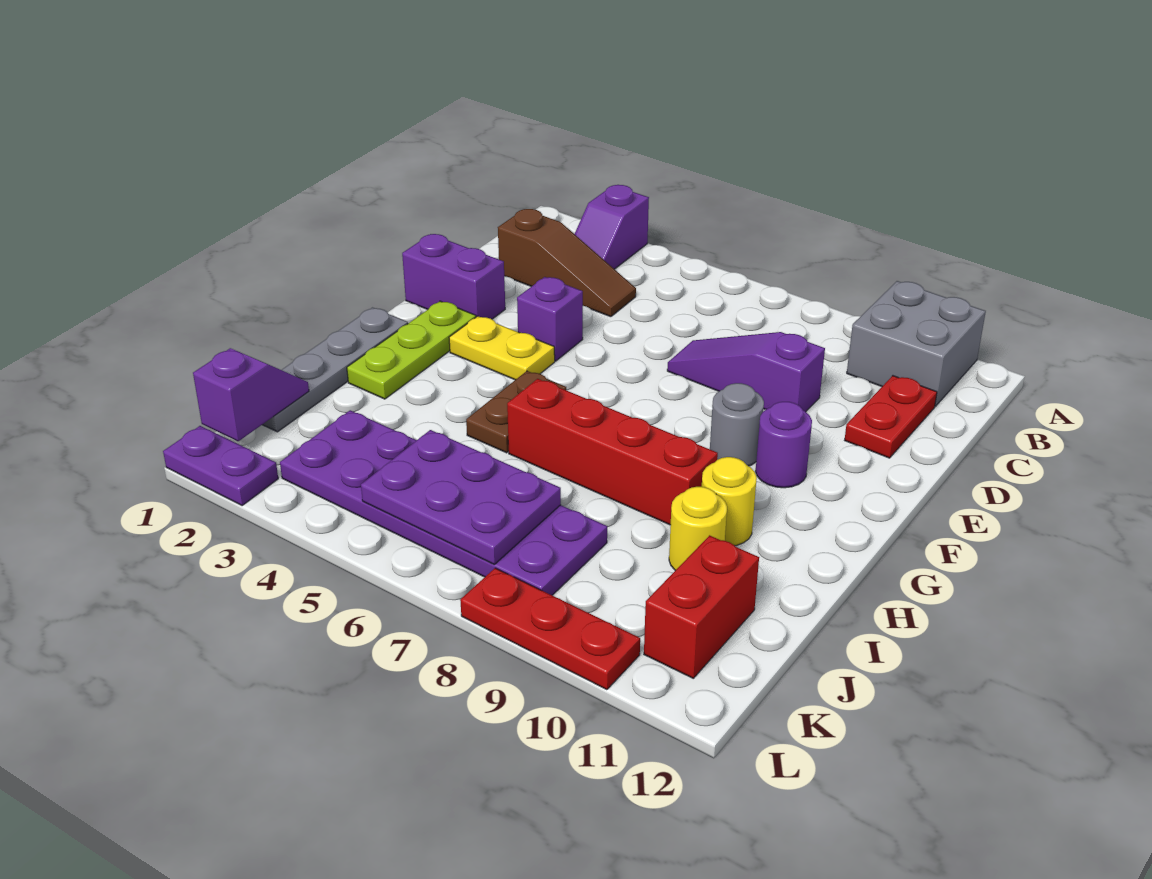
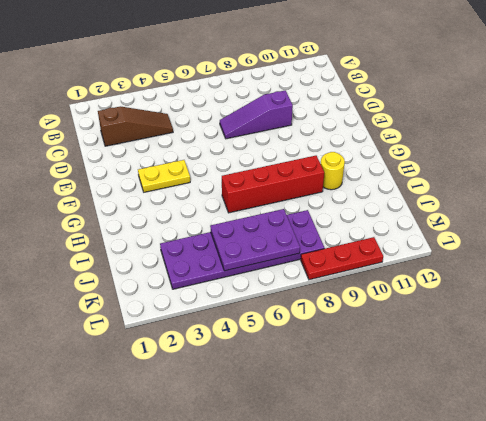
none -> purple 1x2 slope [575,185,649,269]
none -> grey 2x2 brick [847,281,986,406]
none -> red 1x2 plate [845,376,937,458]

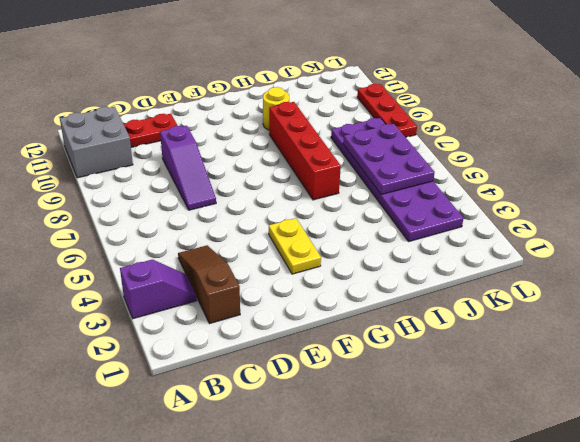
none -> purple 1x2 brick [402,234,505,319]
none -> purple 1x1 brick [517,277,583,361]
none -> lime 1x3 plate [347,301,476,399]

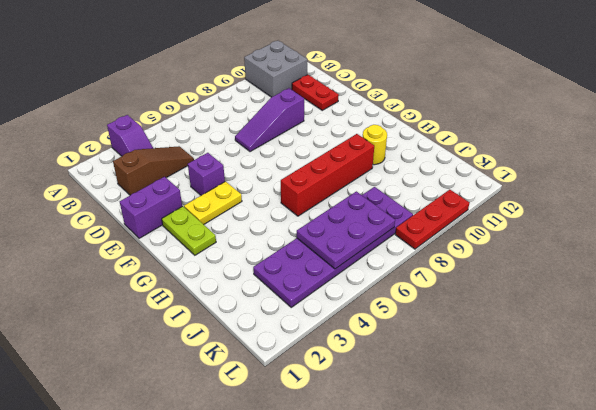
lime 1x2 plate [162,206,216,255] -> lime 1x3 plate [347,301,476,399]
none -> grey 1x1 round brick [710,383,764,466]
none -> purple 1x1 round brick [755,402,812,488]
none -> grey 1x4 plate [262,308,408,432]

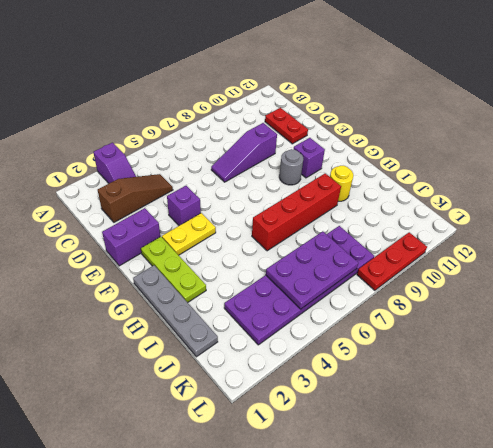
purple 1x1 brick [294,138,325,178] -> purple 1x1 round brick [755,402,812,488]
none -> grey 2x2 brick [847,281,986,406]
none -> brown 1x2 plate [466,371,566,453]
none -> yellow 1x1 round brick [669,487,727,570]

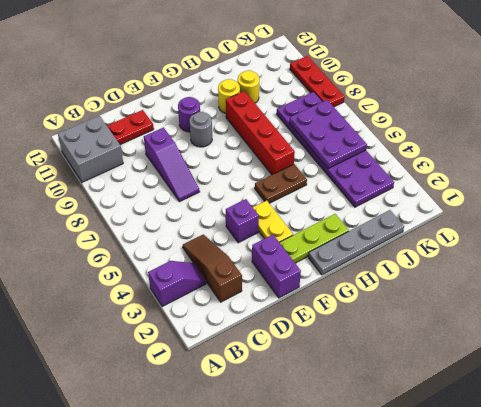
none -> red 1x2 brick [644,535,759,678]
none -> purple 1x2 plate [163,426,278,506]
none -> purple 1x2 slope [193,348,309,441]

